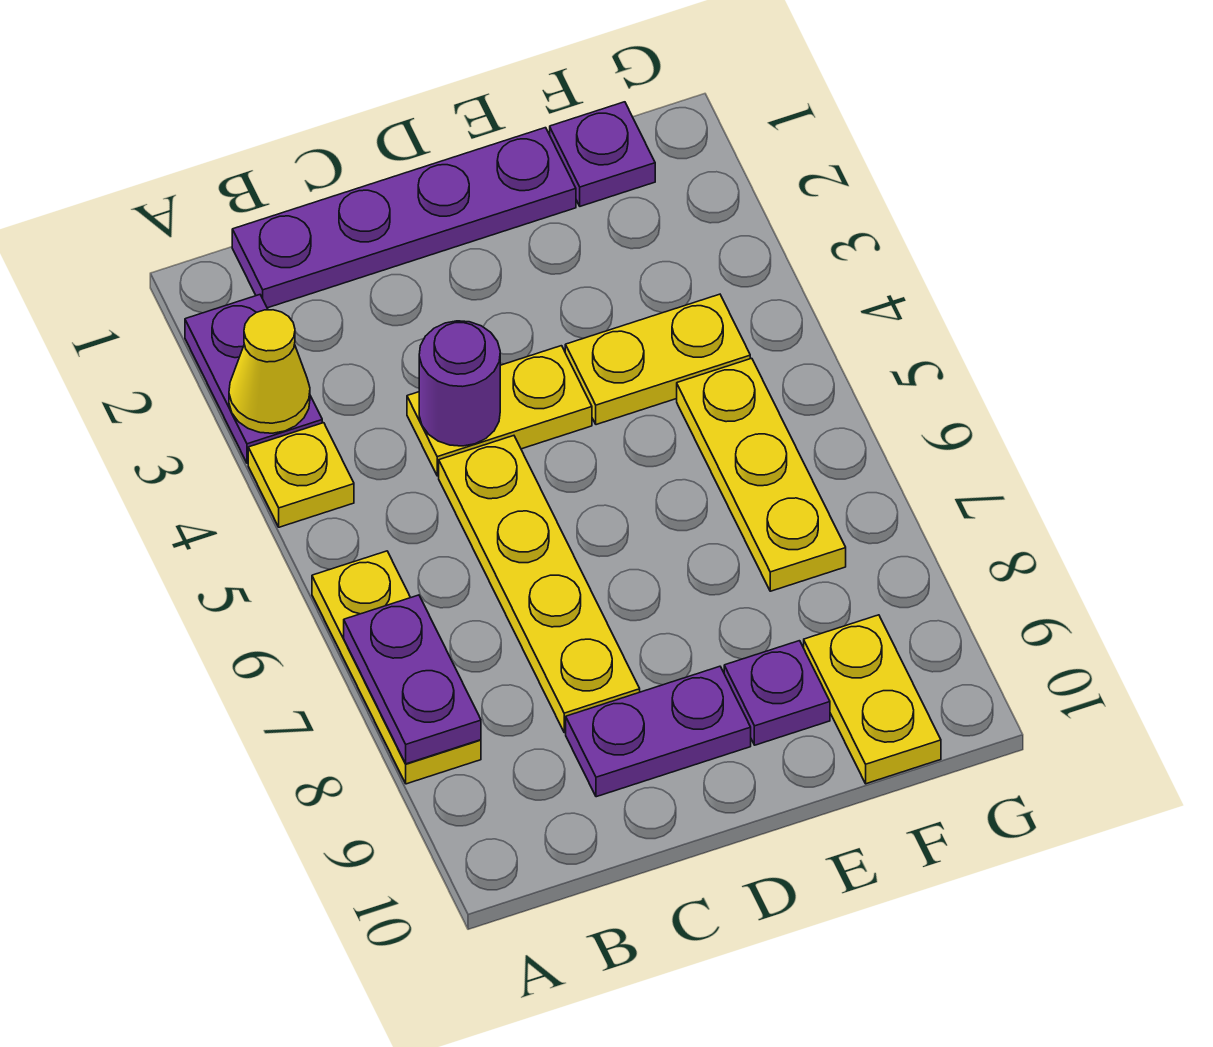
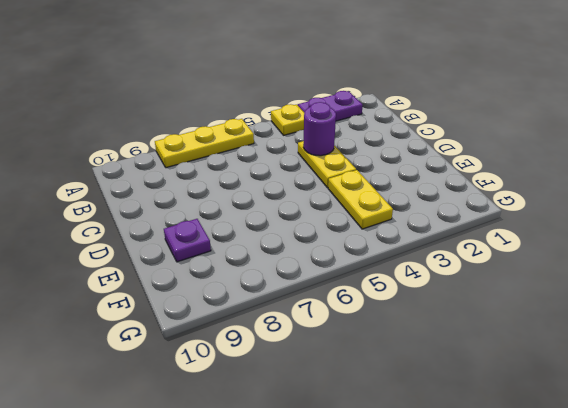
none -> purple 1x4 plate [232,128,576,308]
none -> yellow 1x4 plate [439,436,640,733]
none -> purple 1x2 plate [566,666,751,797]

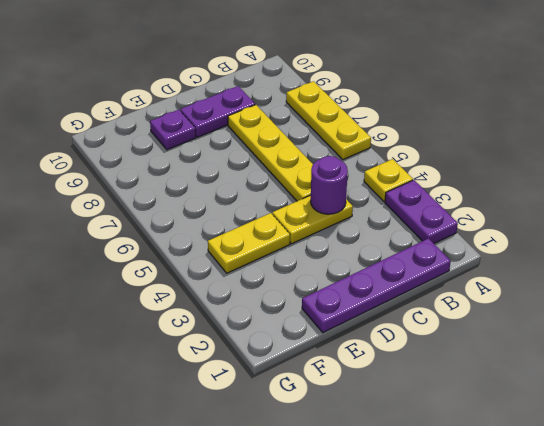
none -> purple 1x1 plate [550,102,655,206]
none -> yellow 1x3 plate [677,358,846,591]
none -> yellow 1x2 plate [804,615,941,784]

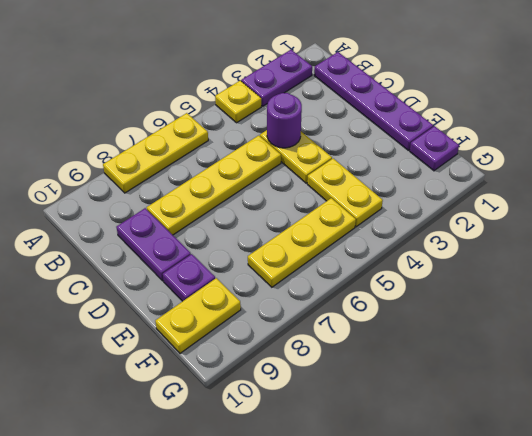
none -> yellow 1x1 cone [229,310,310,433]
none -> purple 1x2 plate [344,595,481,764]

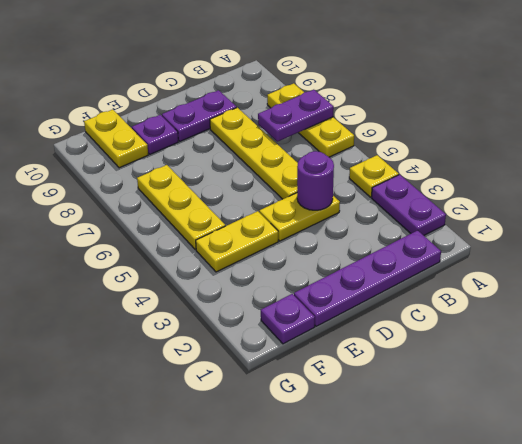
purple 1x2 plate [258,90,334,142] -> purple 1x2 plate turned to [344,595,481,764]
none -> yellow 1x1 cone [229,310,310,433]

